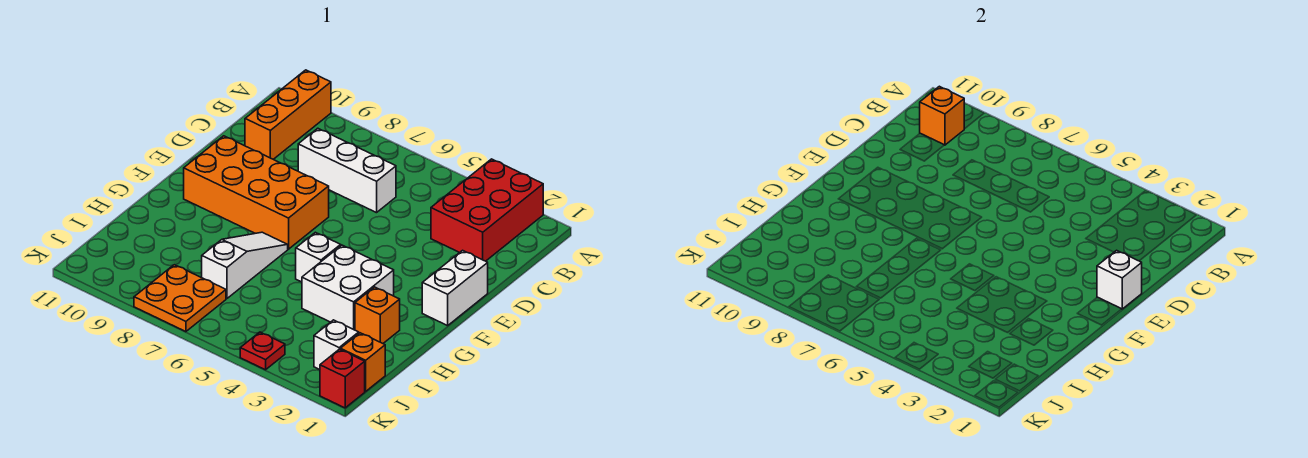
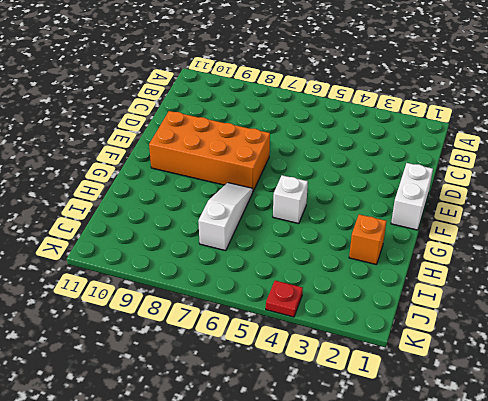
none -> red 2x3 brick [431,159,543,261]
none -> orange 1x3 brick [245,70,331,159]
none -> white 1x3 brick [298,128,396,213]

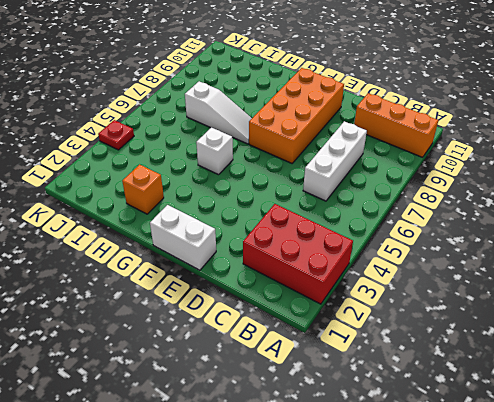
none -> white 2x2 brick [302,245,394,330]
none -> orange 1x1 brick [340,333,385,391]
none -> white 1x1 brick [314,320,359,370]

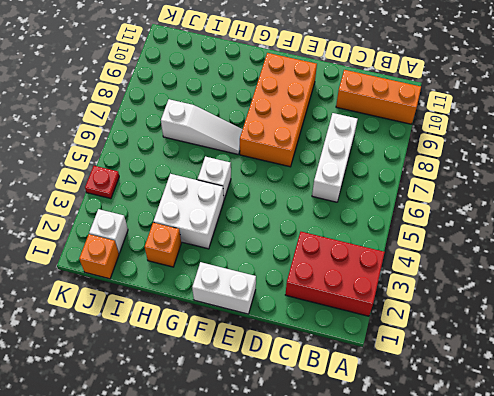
none -> orange 2x2 plate [134,265,226,332]
none -> red 1x1 brick [320,349,365,408]
none -> orange 1x1 brick [920,86,964,145]

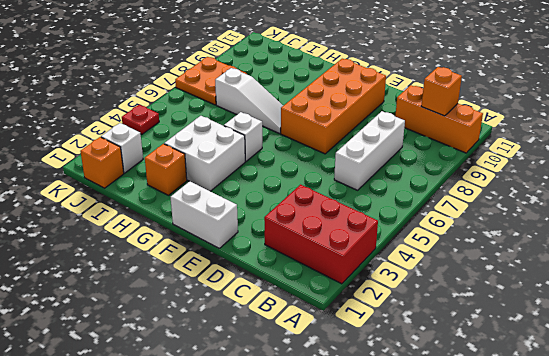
none -> red 1x1 brick [320,349,365,408]
none -> white 1x1 brick [1097,250,1142,309]

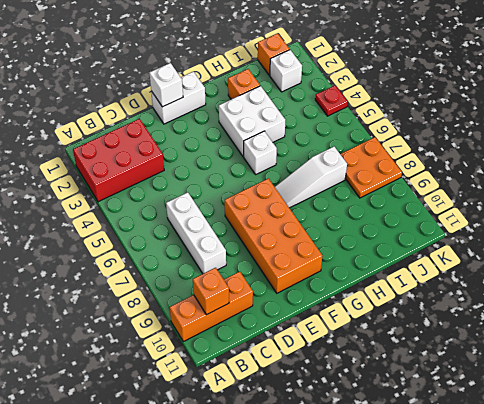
none -> red 1x1 brick [320,349,365,408]

